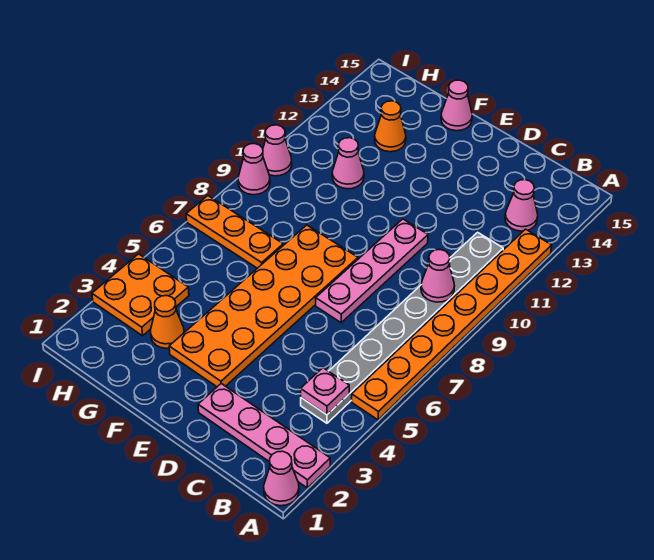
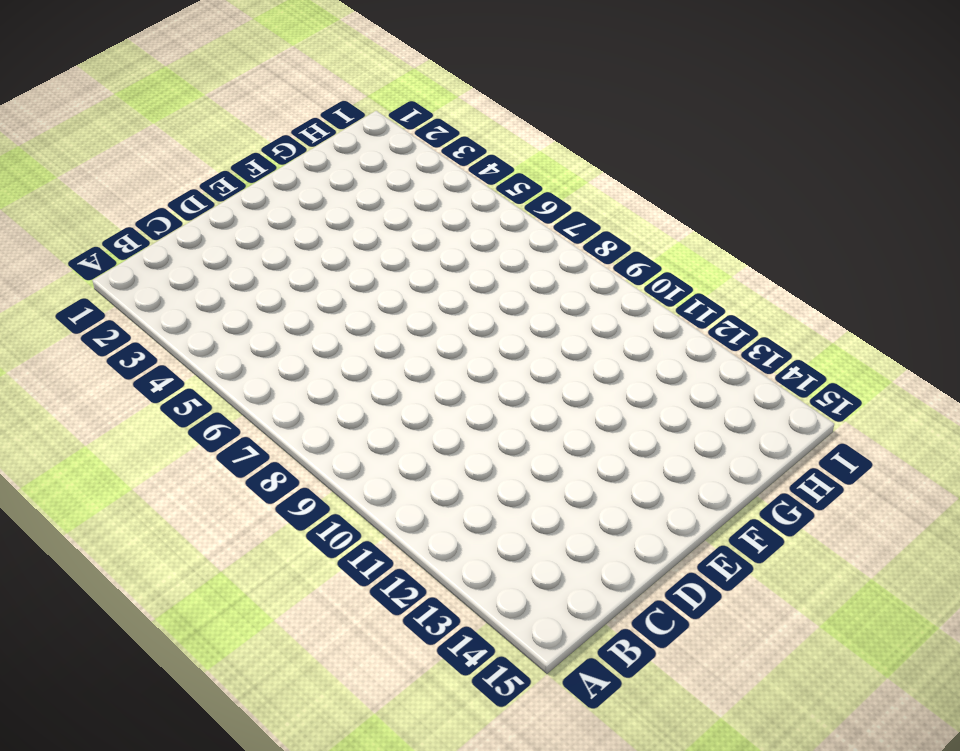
none -> pink 1x1 cone [264,451,299,506]
none -> pink 1x4 plate [198,384,330,488]
none -> orange 1x8 plate [352,229,552,420]

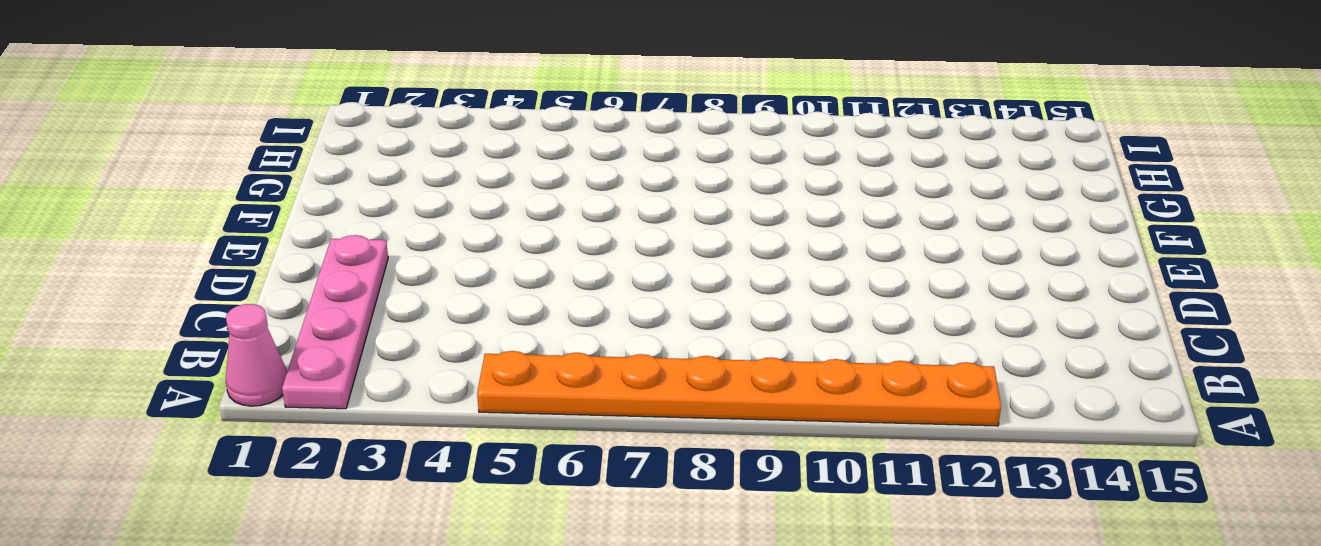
none -> grey 1x8 plate [301,232,503,423]
none -> pink 1x1 cone [505,180,538,231]
none -> pink 1x4 plate [316,219,428,323]

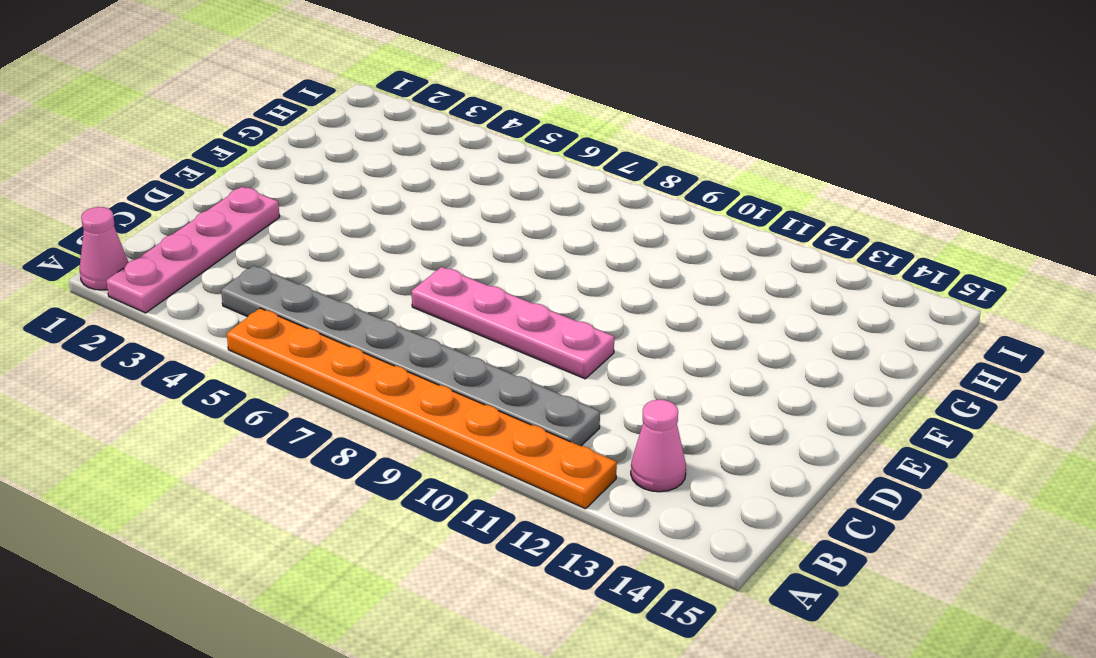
none -> orange 2x6 plate [169,225,358,387]
none -> pink 1x1 cone [441,80,472,131]
none -> orange 1x1 cone [151,296,184,348]

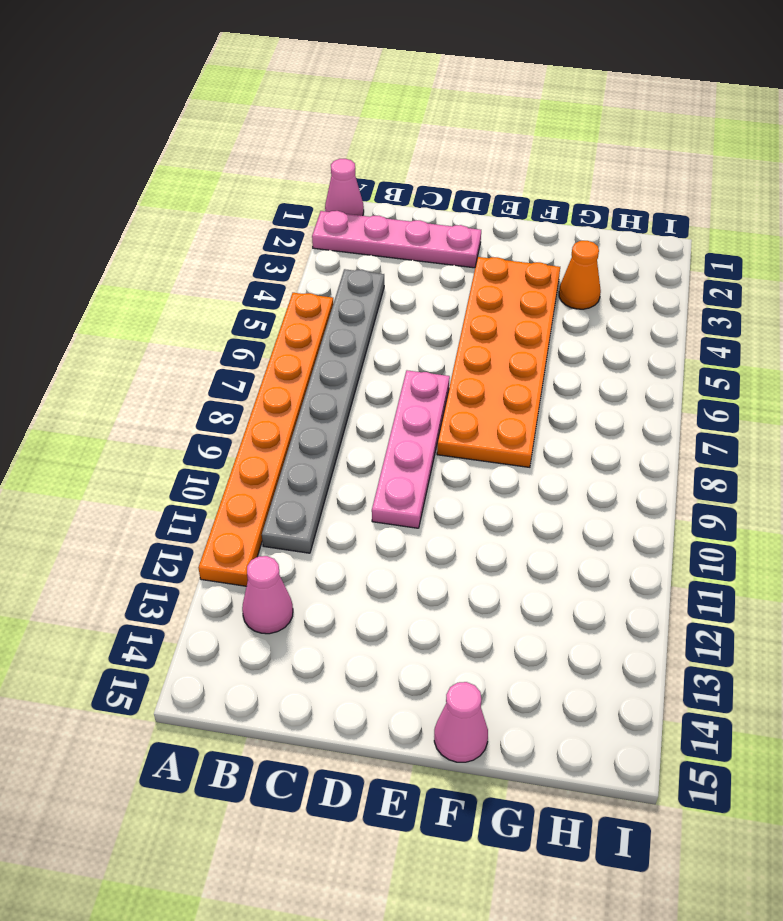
none -> orange 1x3 plate [186,196,283,268]
none -> pink 1x1 cone [332,138,364,189]
none -> orange 1x1 cone [375,101,406,152]

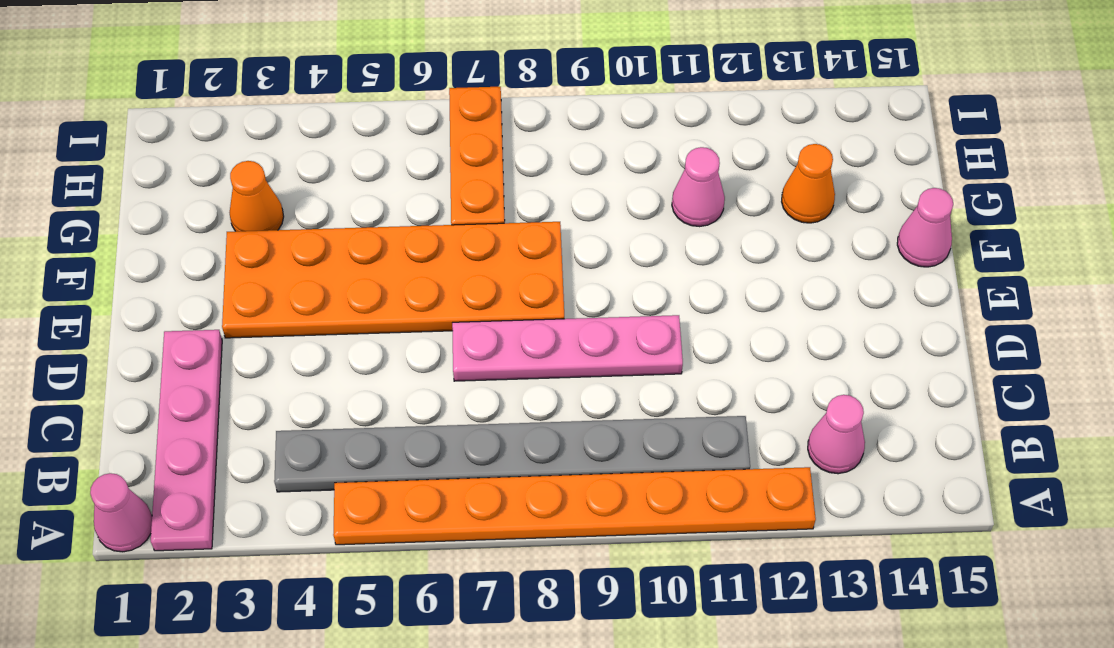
none -> orange 2x2 plate [92,254,189,336]
none -> pink 1x1 cone [238,144,270,195]
none -> pink 1x1 cone [263,125,292,176]

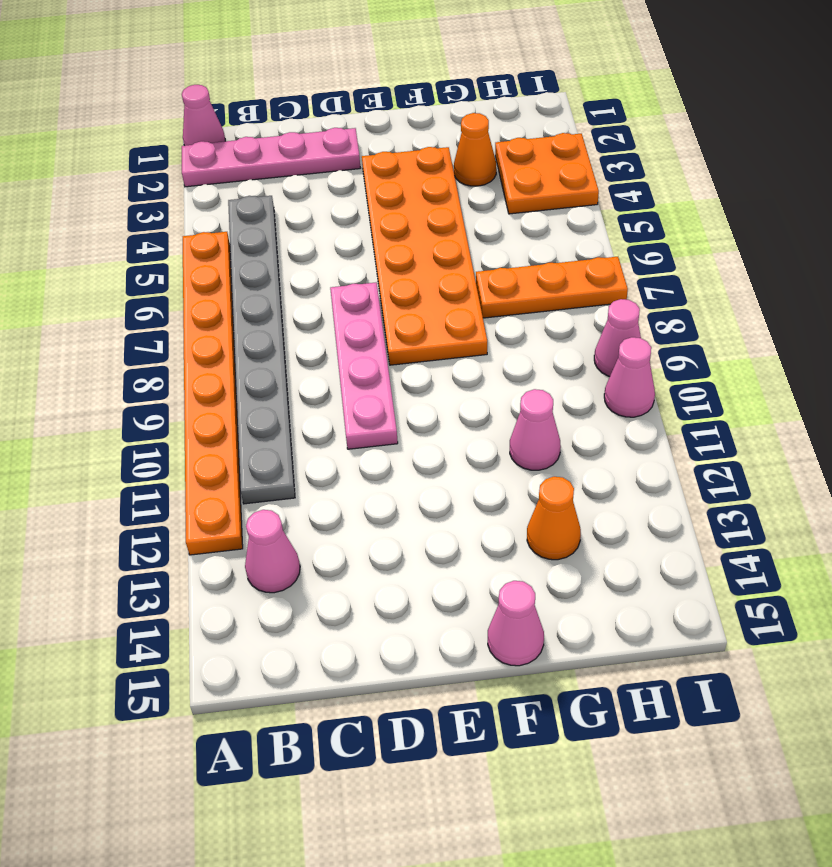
none -> pink 1x1 plate [301,368,349,415]
none -> pink 1x1 cone [421,250,454,302]

